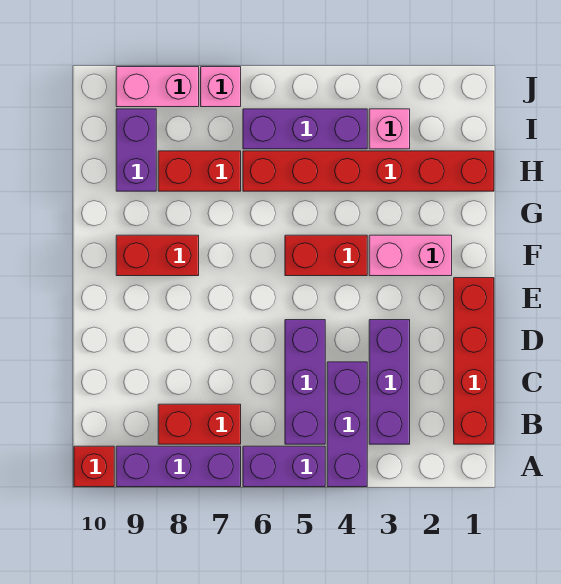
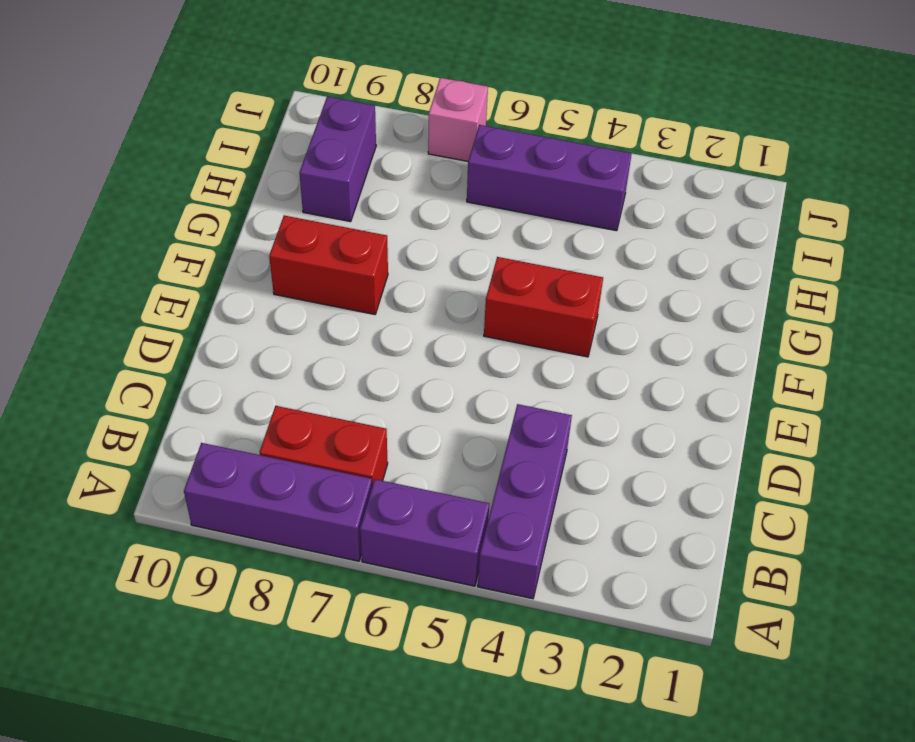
none -> red 1x1 brick [74,446,114,487]
none -> red 1x4 brick [454,278,494,444]
none -> purple 1x3 brick [369,320,410,444]

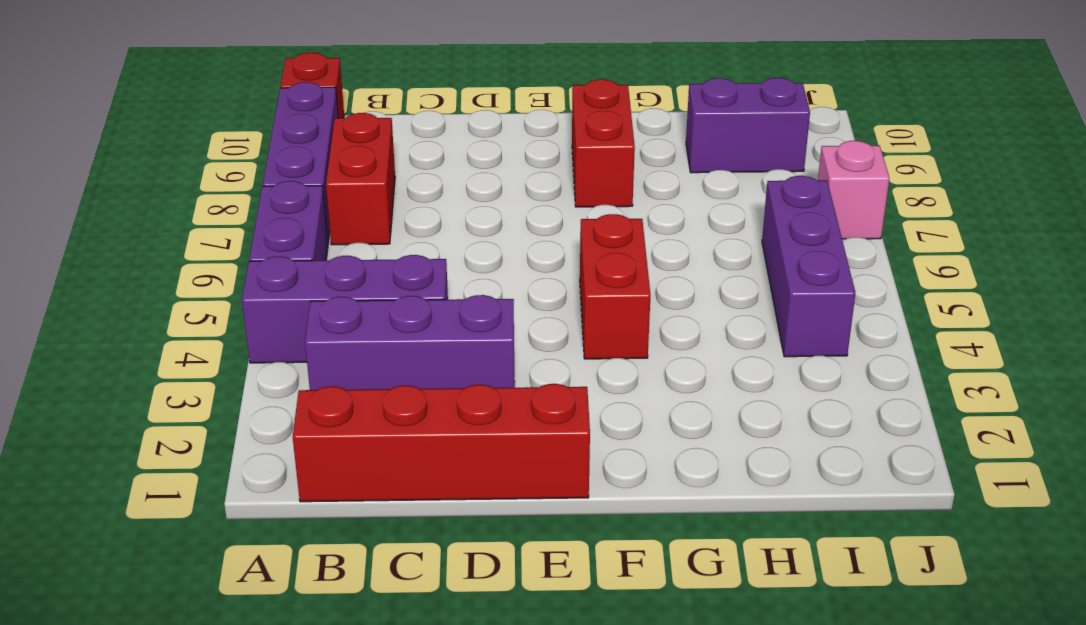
none -> purple 1x3 brick [285,320,325,444]
none -> pink 1x2 brick [369,235,452,276]
none -> red 1x6 brick [243,151,494,191]

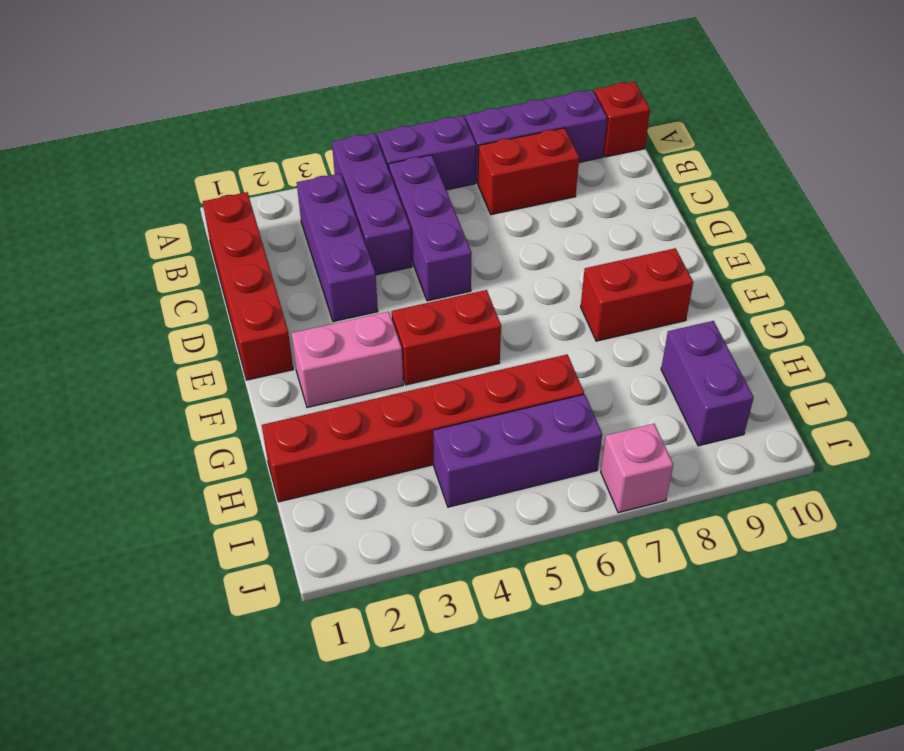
none -> red 1x2 brick [158,151,241,191]
none -> pink 1x1 brick [369,109,410,149]
none -> pink 1x2 brick [116,67,199,107]

